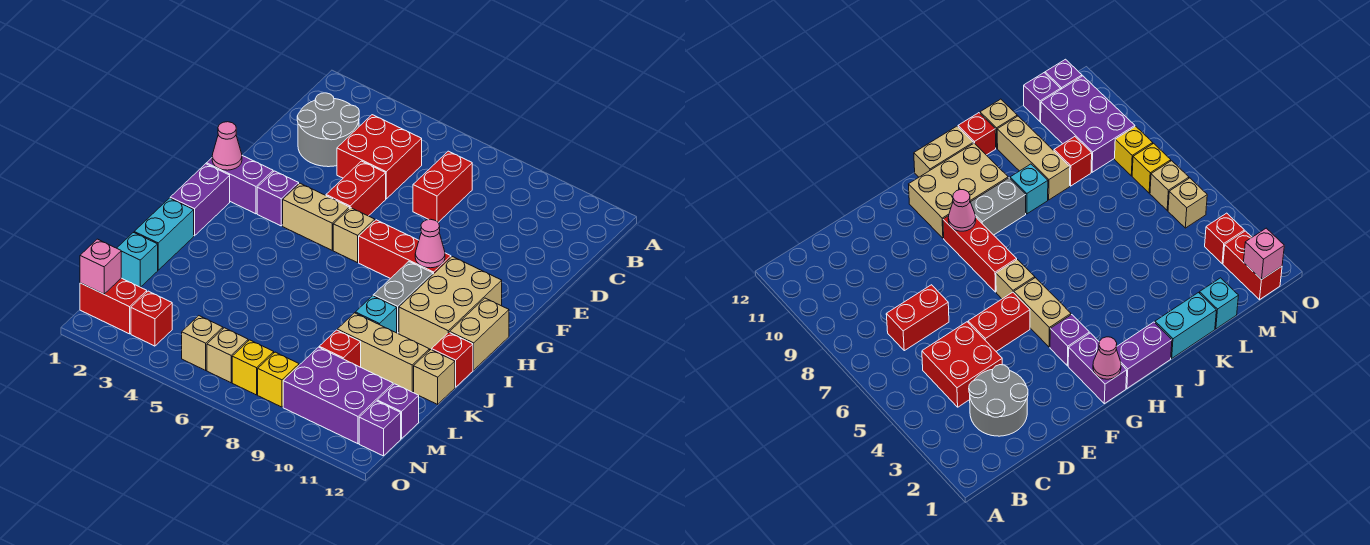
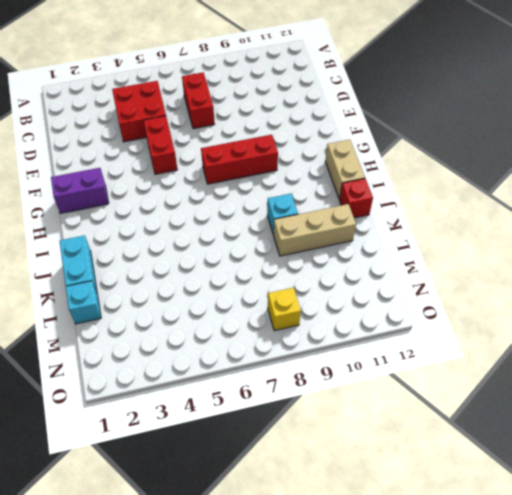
none -> grey 2x2 round brick [297,93,359,167]
none -> purple 1x1 brick [257,171,299,226]
none -> tan 1x2 brick [283,183,349,250]
none -> tan 1x1 brick [333,208,375,263]

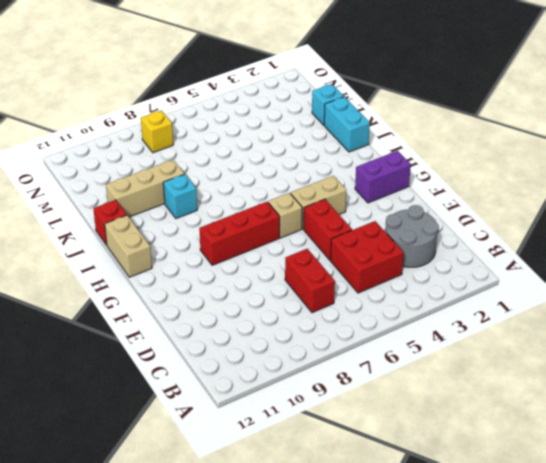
none -> purple 1x1 brick [257,171,299,226]
none -> tan 2x3 brick [399,257,502,350]
none -> purple 1x2 brick [170,164,230,236]
none -> grey 1x2 brick [373,262,433,333]

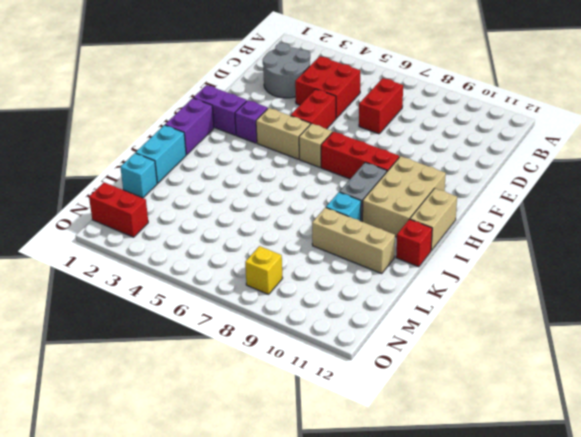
none -> tan 1x1 brick [414,350,455,404]
none -> red 1x1 brick [319,330,361,367]
none -> purple 2x3 brick [283,347,393,444]
none -> purple 1x1 brick [377,384,419,439]

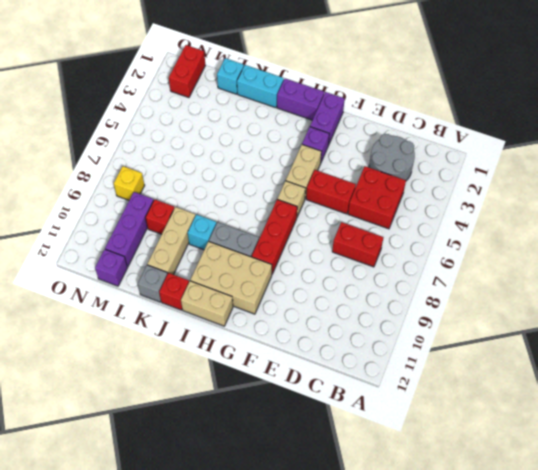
grey 1x1 brick [138,265,167,302] -> tan 1x1 brick [414,350,455,404]
purple 1x3 brick [105,192,154,267] -> purple 2x3 brick [283,347,393,444]
none -> red 1x1 brick [131,291,172,346]
none -> tan 1x1 brick [182,316,223,370]
none -> tan 1x1 brick [207,328,248,383]
none -> yellow 1x1 brick [232,340,274,395]

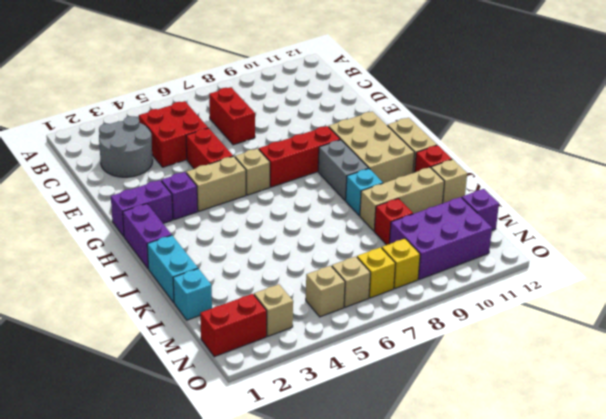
tan 1x1 brick [254,284,293,336] -> red 1x1 brick [131,291,172,346]
none -> purple 1x1 brick [359,401,401,456]
none -> pink 1x1 cone [212,122,242,170]
none -> pink 1x1 cone [415,219,445,268]
none -> pink 1x1 brick [80,239,121,294]

